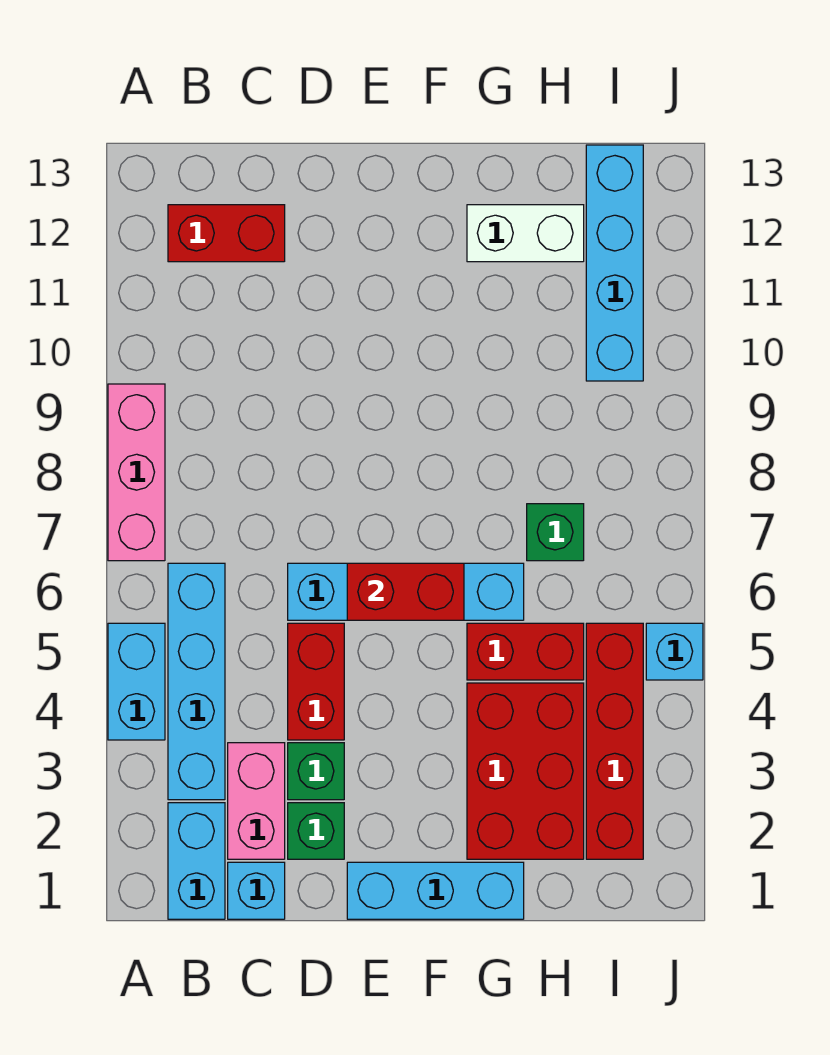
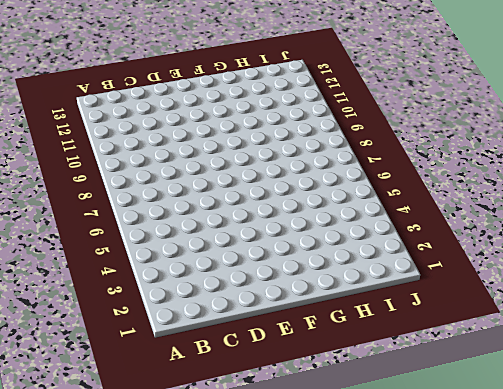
none -> cyan 1x2 brick [108,623,165,740]
none -> pink 1x3 brick [108,384,165,561]
none -> cyan 1x2 brick [168,803,225,919]

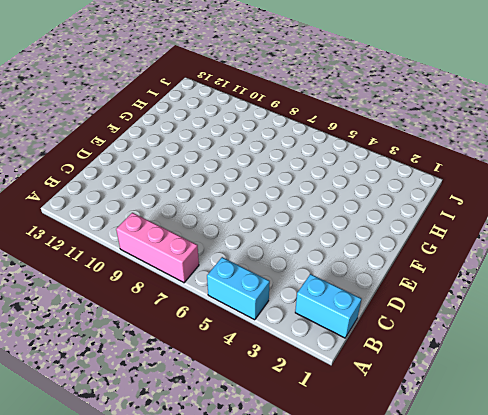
none -> cyan 1x4 brick [168,563,225,800]
none -> red 1x2 brick [168,205,285,262]
none -> cyan 1x1 brick [228,862,285,919]

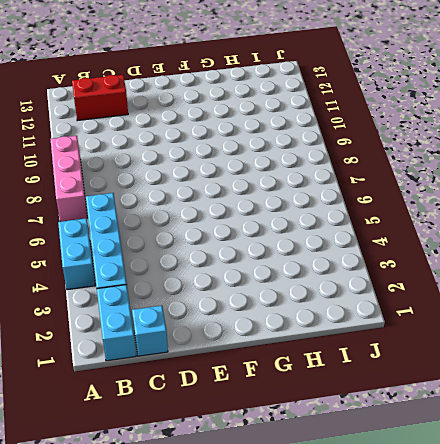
none -> pink 1x2 brick [228,743,285,859]
none -> green 1x1 brick [288,803,344,859]
none -> green 1x1 brick [288,743,344,800]

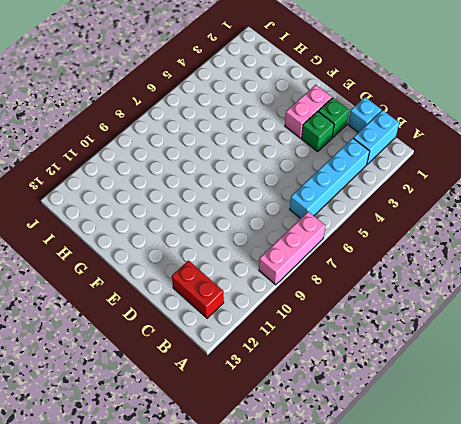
pink 1x2 brick [285,85,332,138] -> pink 1x2 brick moved to [228,743,285,859]
none -> cyan 1x2 brick [108,623,165,740]
none -> red 1x2 brick [288,623,344,740]
none -> cyan 1x4 brick [288,563,524,620]

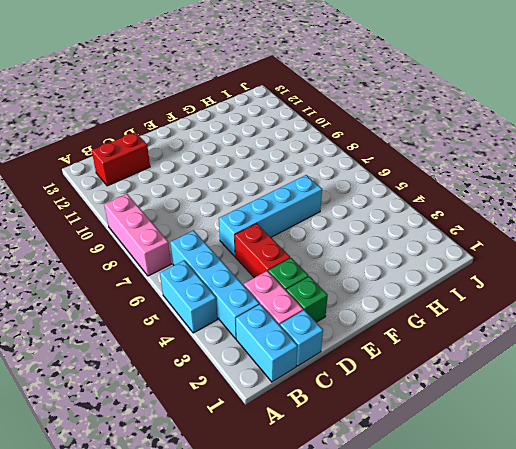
none -> cyan 1x3 brick [347,862,524,919]
none -> red 2x3 brick [467,683,584,859]
none -> red 1x2 brick [467,623,584,680]

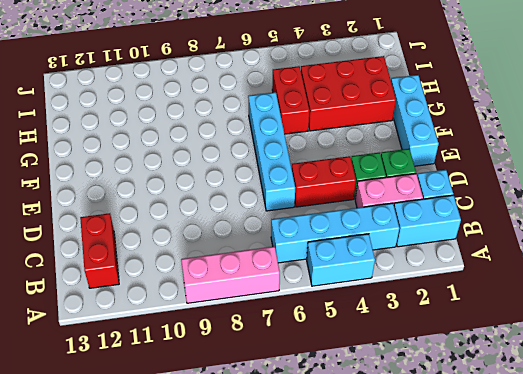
none -> white 1x2 brick [467,205,584,262]
none -> green 1x1 brick [527,504,584,561]
none -> red 1x4 brick [586,623,643,859]

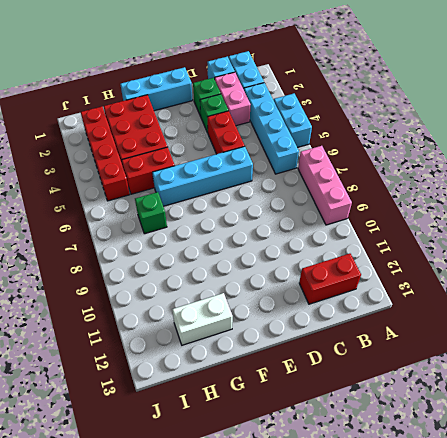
none -> cyan 1x4 brick [586,145,643,381]
none -> cyan 1x1 brick [646,623,703,680]
none -> red 1x2 brick [347,563,464,620]

